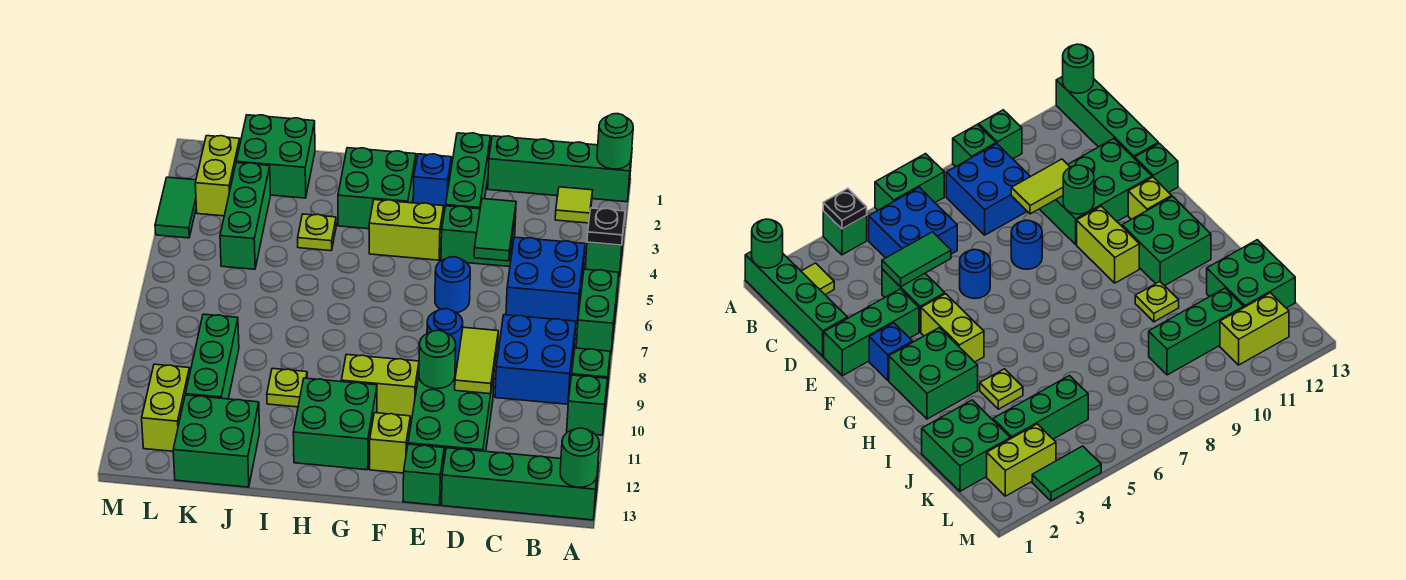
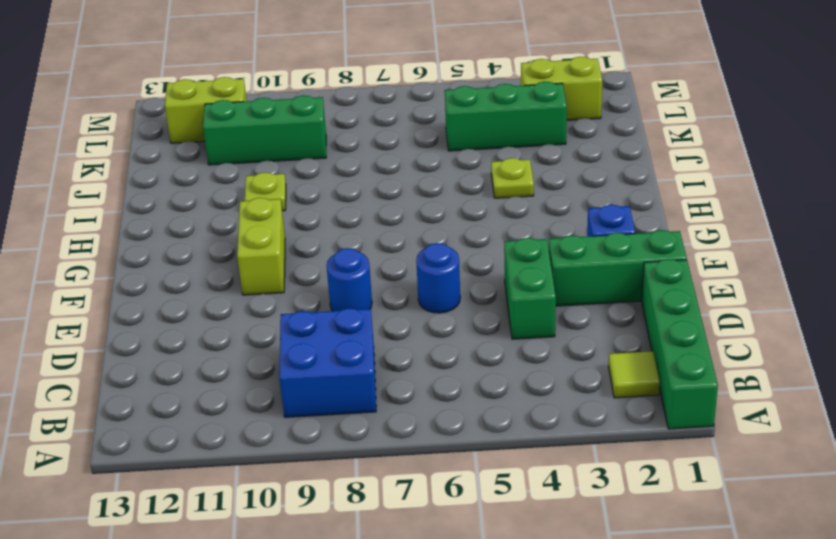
none -> green 1x1 brick [585,230,624,276]
none -> green 1x2 brick [576,269,619,354]
none -> green 1x1 brick [572,348,610,398]
none -> green 1x1 brick [567,375,608,435]

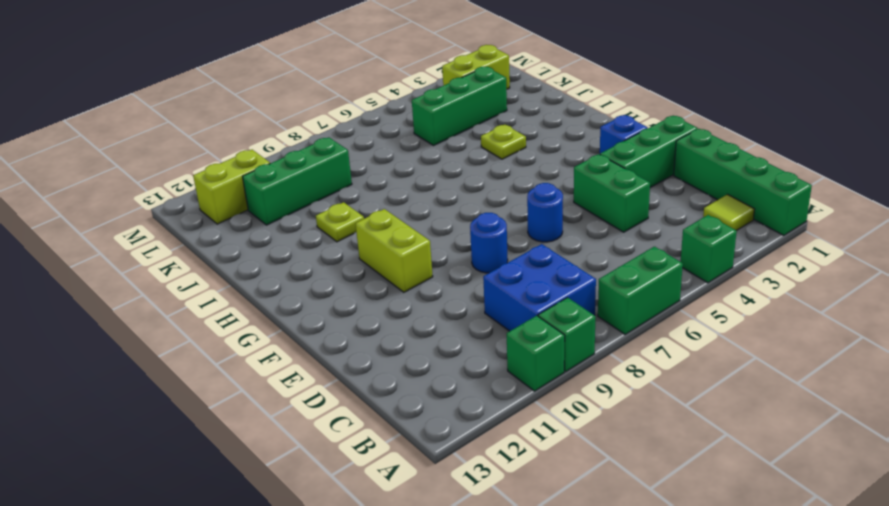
none -> green 1x4 brick [441,448,599,520]
none -> blue 2x2 brick [506,237,585,324]
none -> green 2x3 brick [408,364,494,460]
none -> green 1x1 brick [403,444,444,505]

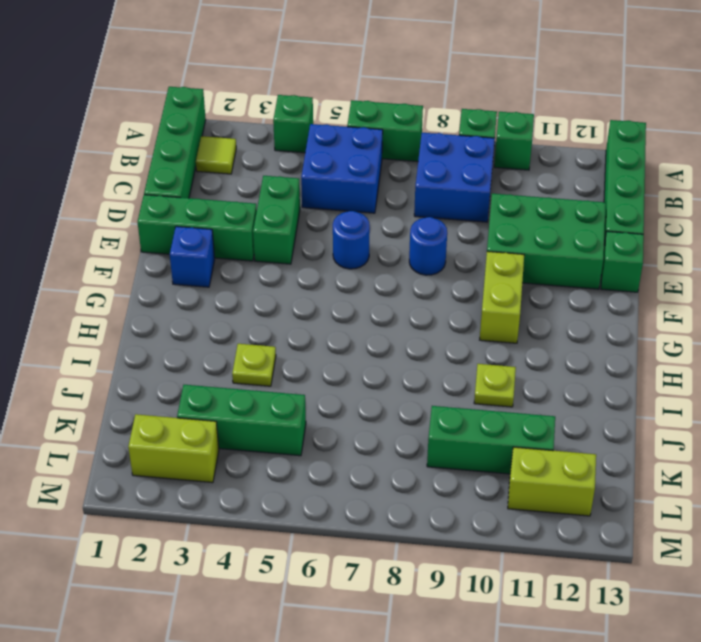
none -> lime 1x2 brick [369,200,444,260]
none -> lime 1x1 brick [370,413,410,473]
none -> green 2x2 brick [338,148,416,229]
none -> green 2x2 brick [293,378,377,470]

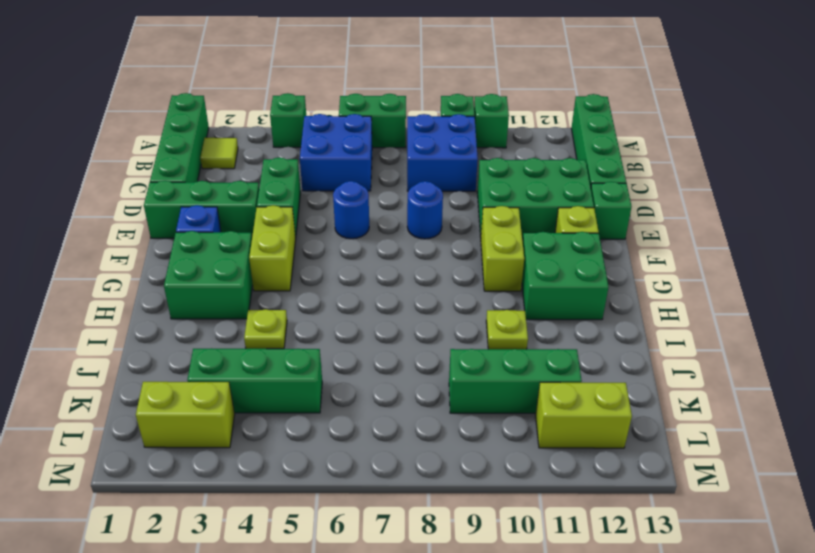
none -> green 2x2 brick [236,115,315,198]
none -> green 2x2 brick [173,395,260,487]
none -> green 1x2 tile [155,177,196,238]
none -> green 1x1 round brick [597,113,633,169]

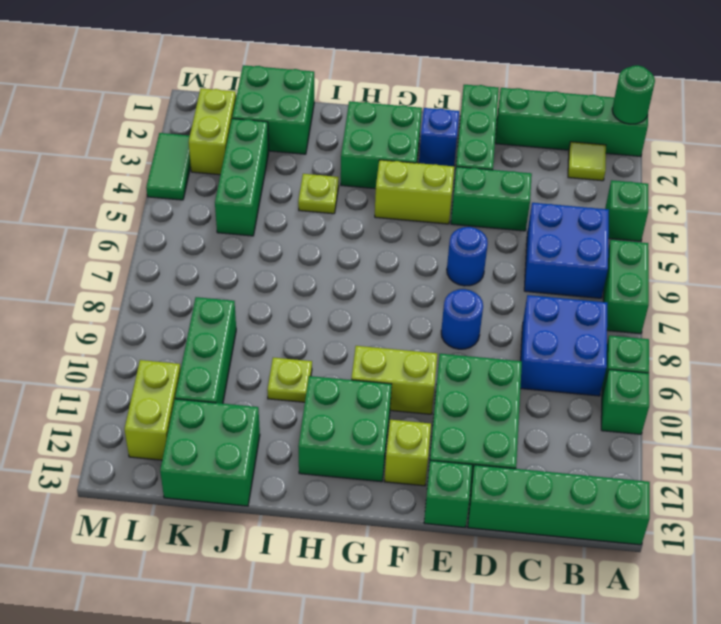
none -> black 1x1 plate [587,208,625,245]
none -> green 1x1 round brick [560,428,599,487]
none -> green 1x2 tile [474,199,516,261]
none -> lime 1x2 tile [455,327,498,394]

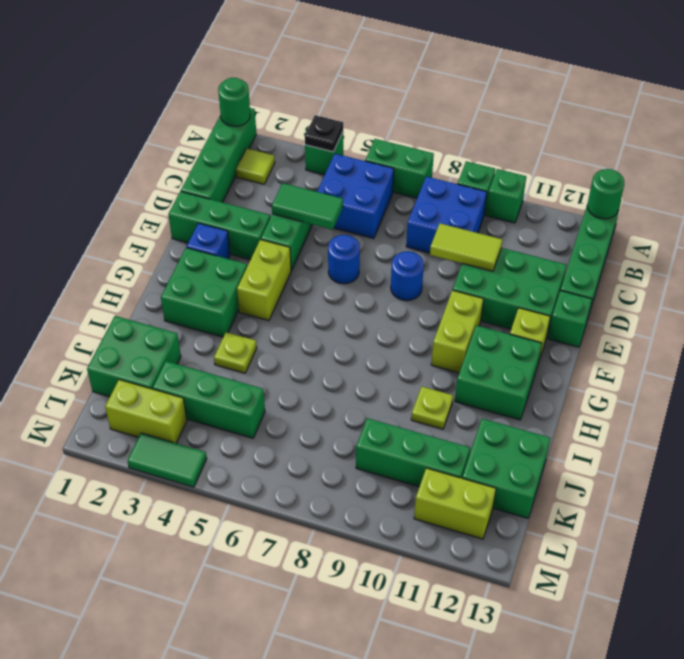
none -> green 1x1 round brick [419,330,456,389]

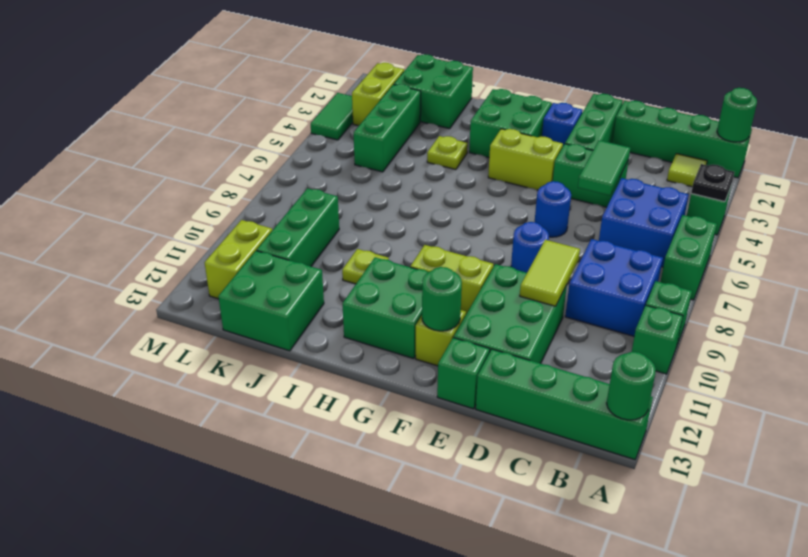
green 1x1 round brick [422,267,462,331] -> green 1x1 round brick moved to [419,330,456,389]

